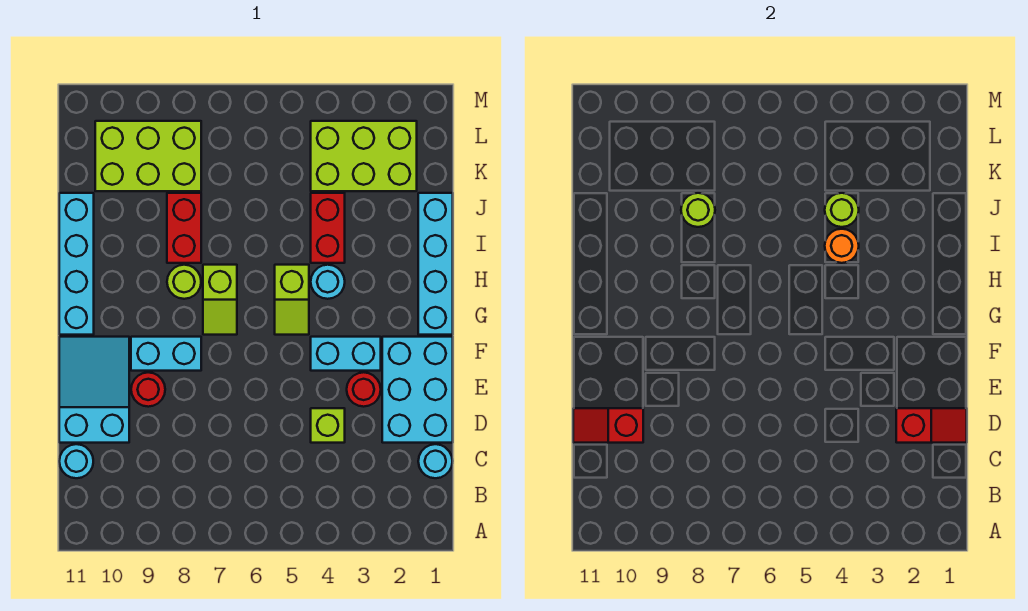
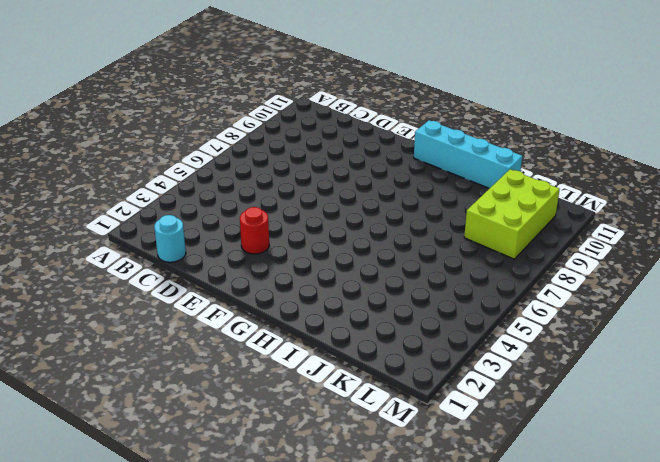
none -> cyan 1x1 round brick [59,444,93,478]
none -> cyan 2x3 brick [382,337,453,443]
none -> lime 1x1 brick [311,408,345,443]

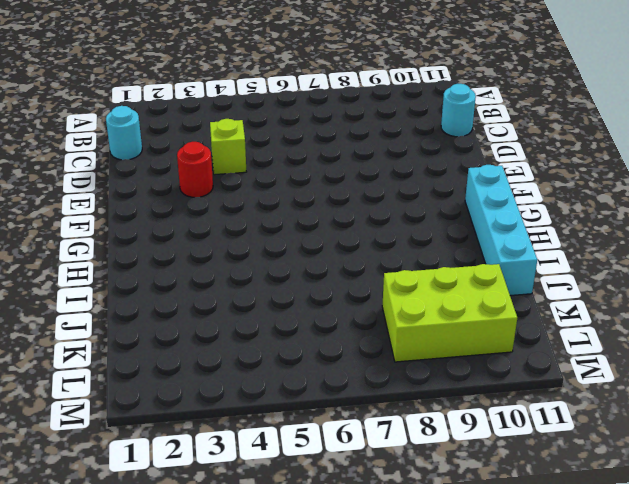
none -> cyan 2x3 brick [382,337,453,443]
none -> cyan 2x3 slope [59,337,129,443]
none -> red 1x1 round brick [131,372,165,407]

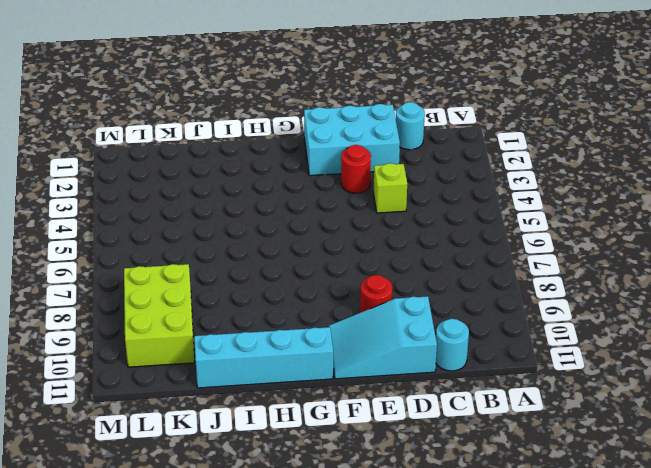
none -> cyan 1x2 brick [311,337,381,371]
none -> cyan 1x2 brick [131,337,201,371]
none -> cyan 1x4 brick [418,193,453,335]

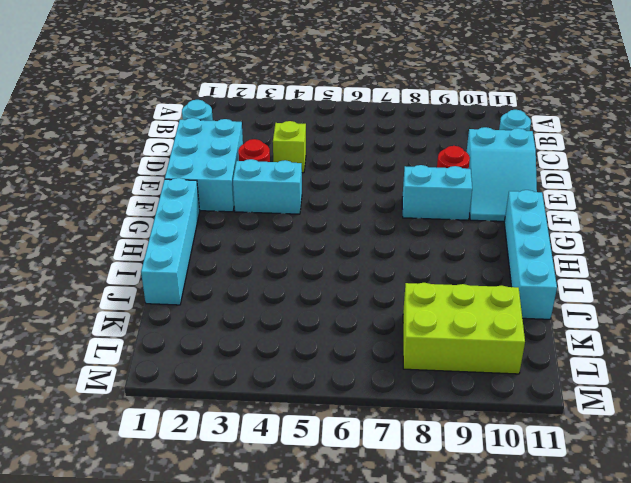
none -> lime 1x2 slope [275,265,309,335]
none -> lime 1x2 slope [203,265,237,335]
none -> cyan 1x1 round brick [311,265,345,299]

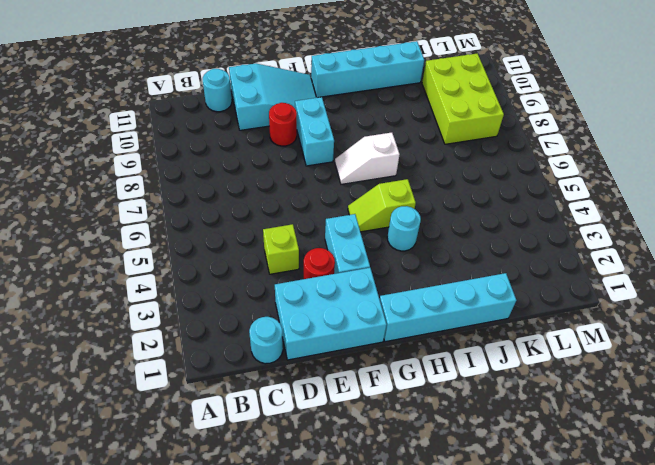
white 1x2 slope [335,133,400,184] -> lime 1x2 slope [203,265,237,335]
none -> lime 1x1 round brick [167,265,201,299]
none -> red 1x2 brick [311,193,345,263]
none -> red 1x2 brick [167,193,201,263]

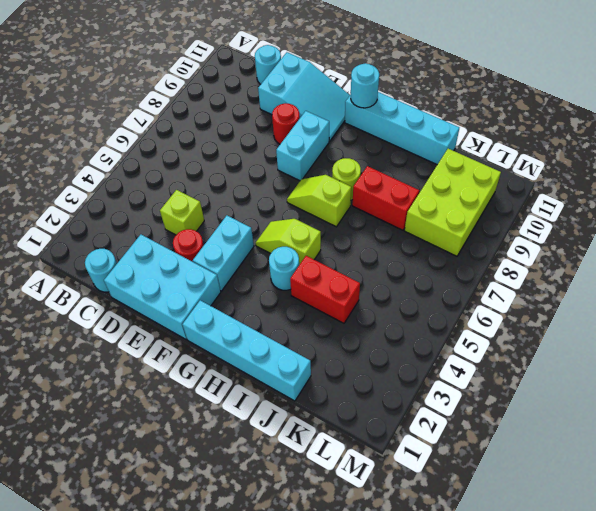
cyan 1x1 round brick [351,63,379,108] -> none
none -> lime 2x3 brick [311,121,417,191]
none -> red 1x2 slope [896,408,967,443]
none -> red 1x2 slope [573,408,643,443]

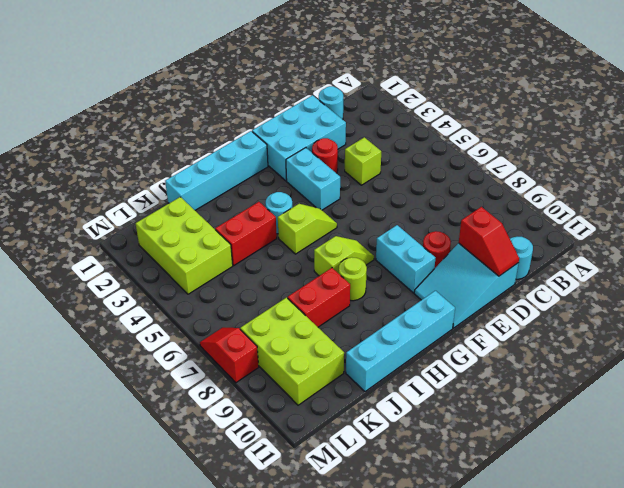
red 1x2 slope [200,328,259,383] -> red 1x2 slope moved to [896,408,967,443]
none -> orange 1x1 round brick [825,229,859,263]
none -> lime 1x1 round brick [825,193,859,227]
none -> lime 1x1 round brick [681,193,715,227]

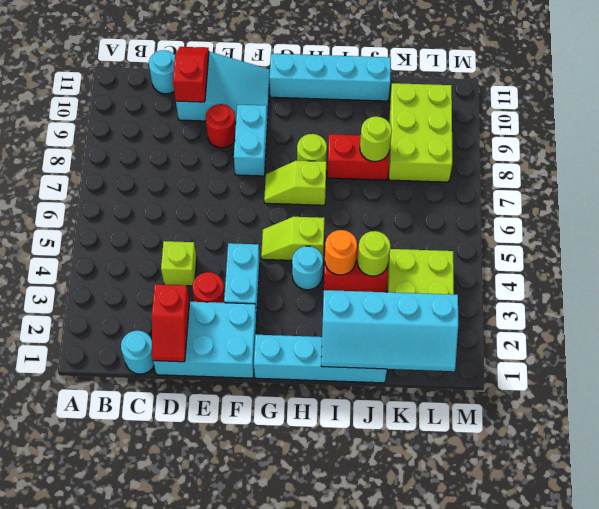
cyan 2x4 slope [321,290,458,371] -> none

